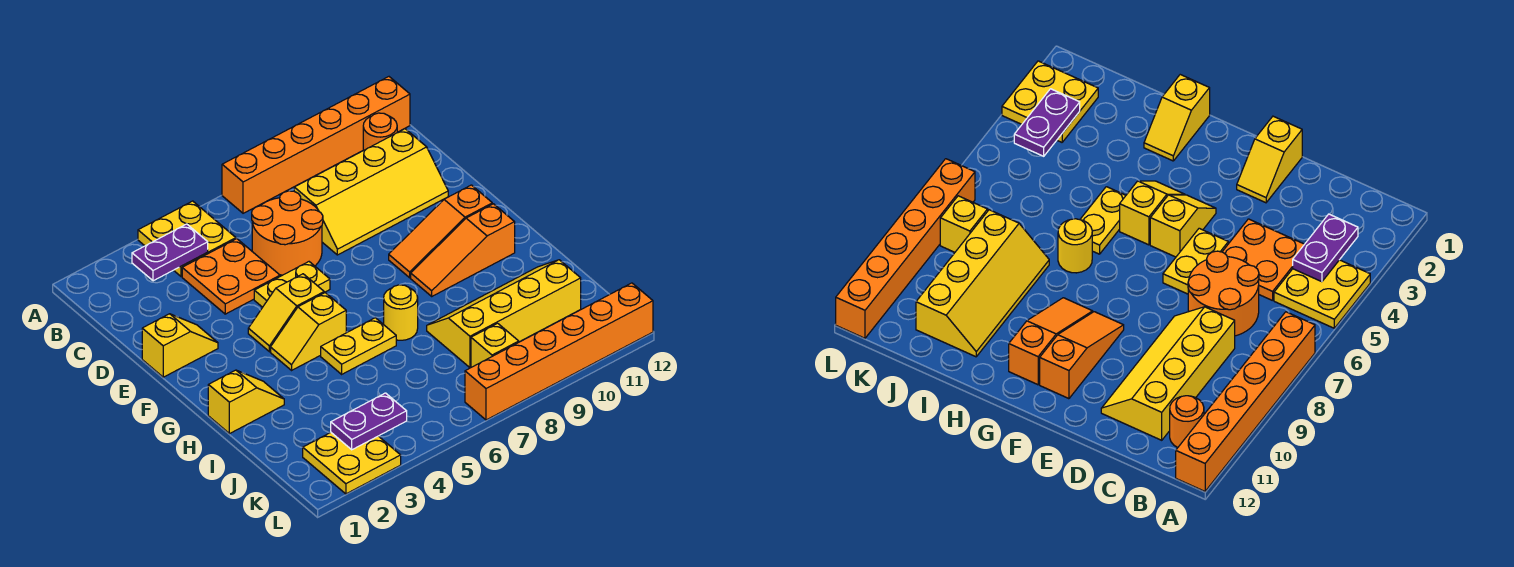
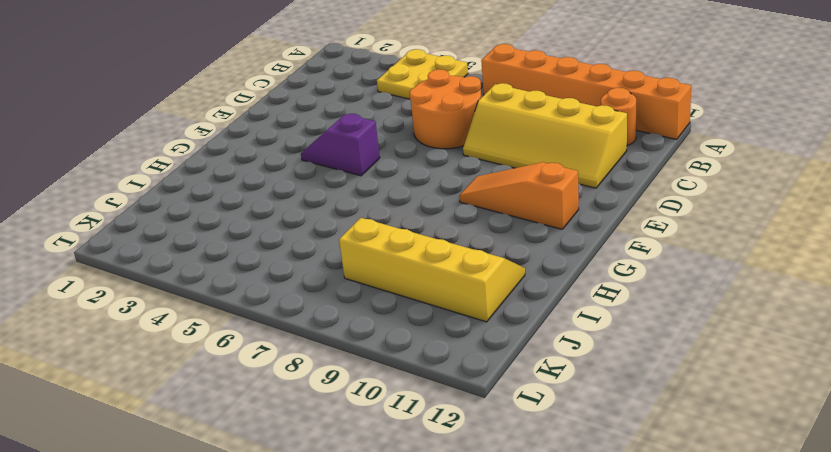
purple 1x2 slope [301,114,380,176] -> yellow 1x2 slope [248,274,325,352]
none -> orange 2x2 plate [182,239,280,314]
none -> yellow 1x2 slope [142,314,218,377]
none -> yellow 1x2 plate [254,262,330,307]

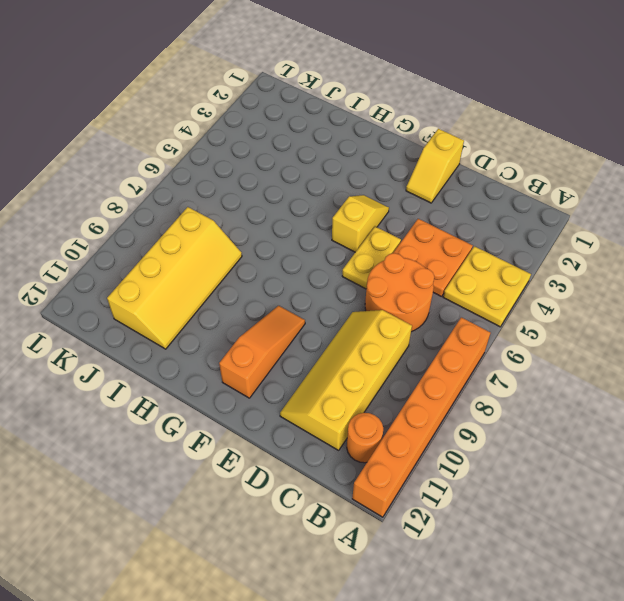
none -> yellow 1x2 slope [271,293,346,370]
none -> orange 1x3 slope [411,204,515,296]
none -> yellow 1x2 slope [208,370,284,434]

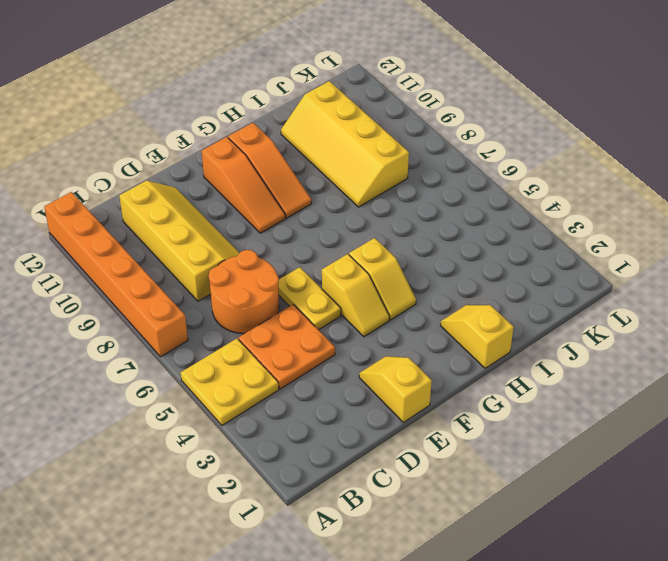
none -> orange 1x1 round brick [363,113,397,150]
none -> yellow 1x2 plate [321,318,396,374]
none -> yellow 1x1 round brick [384,285,418,340]

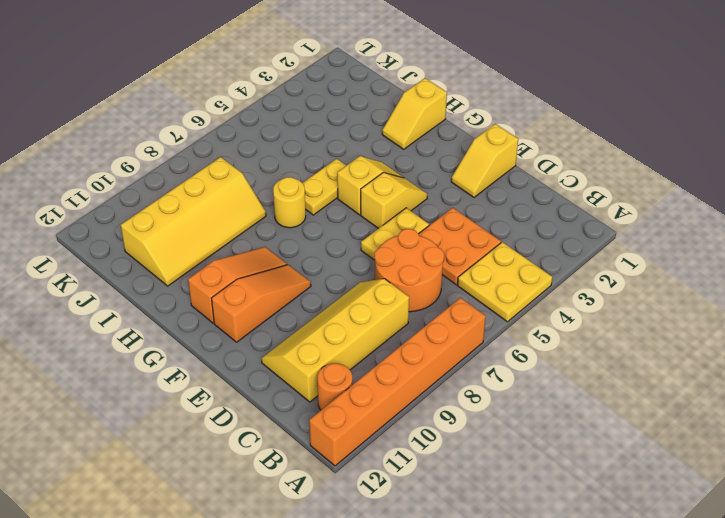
none -> yellow 2x2 plate [303,433,401,494]
none -> yellow 1x1 brick [471,323,519,367]
none -> orange 1x6 brick [465,283,653,420]

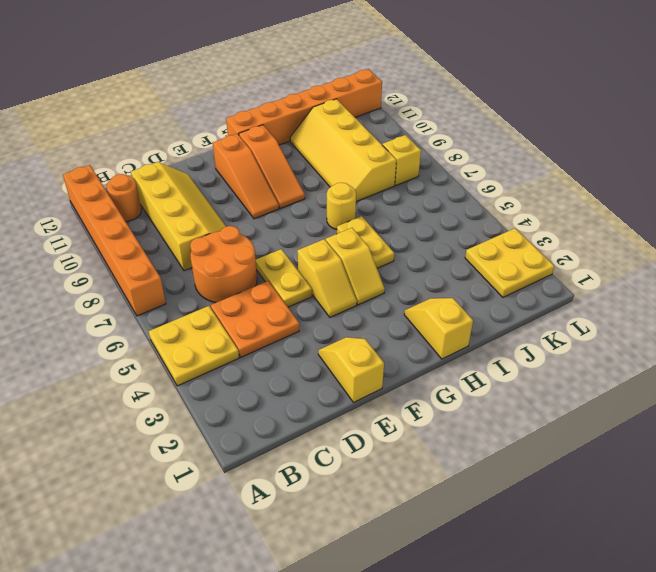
orange 1x6 brick [226,69,382,145] -> orange 1x6 brick turned to [465,283,653,420]
none -> purple 1x2 plate [132,224,208,281]
none -> purple 1x2 plate [331,393,407,450]

